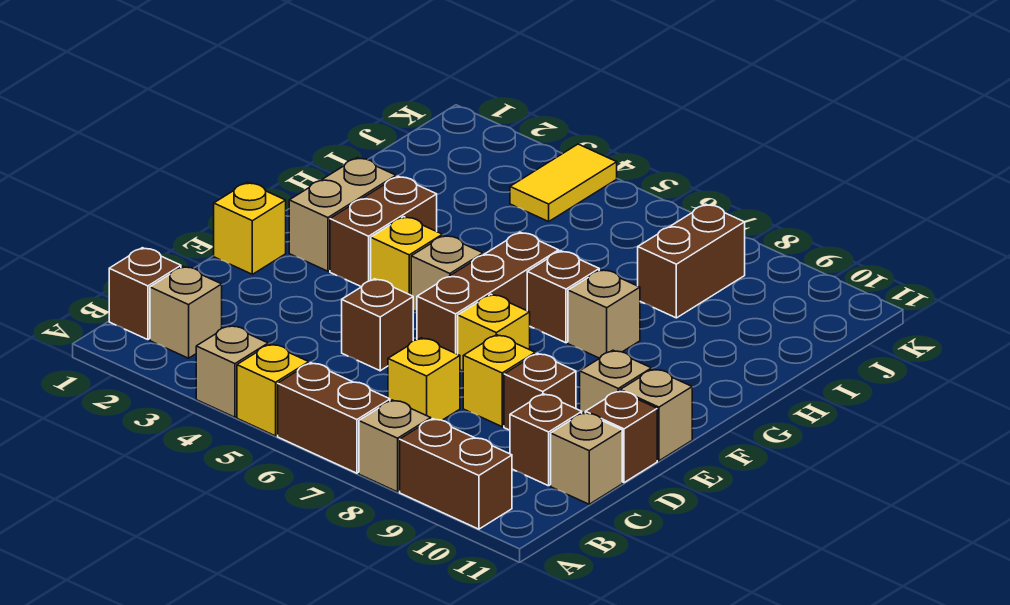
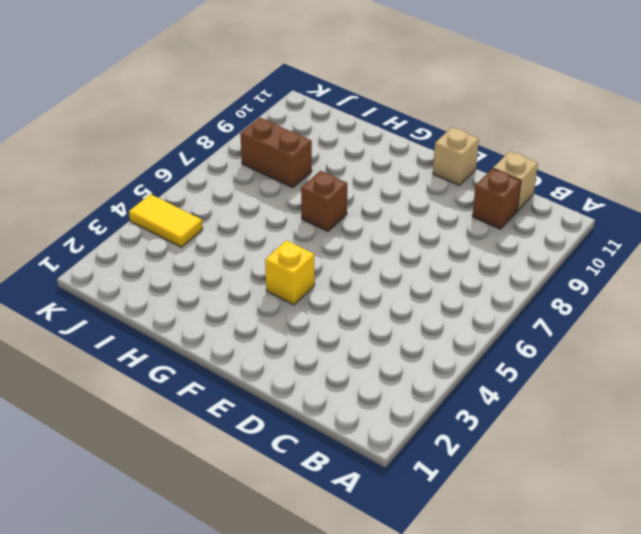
none -> tan 1x1 brick [196,325,268,417]
none -> yellow 1x1 brick [237,344,309,436]
none -> brown 1x2 brick [278,363,390,473]

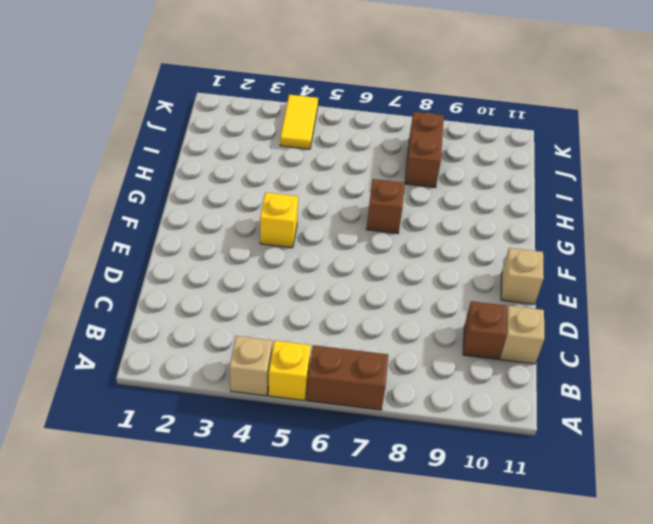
none -> tan 1x1 brick [359,400,431,492]
none -> brown 1x2 brick [400,419,512,529]
none -> brown 1x1 brick [109,248,181,340]

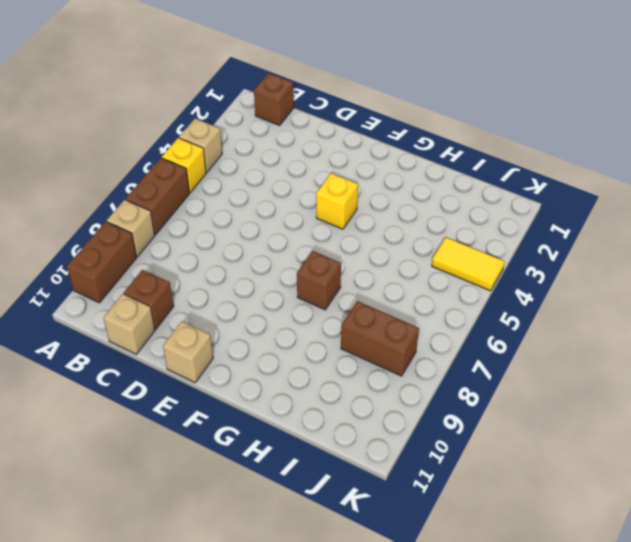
none -> tan 1x1 brick [150,266,222,358]
none -> yellow 1x1 brick [388,338,460,420]
none -> brown 1x1 brick [342,279,413,371]

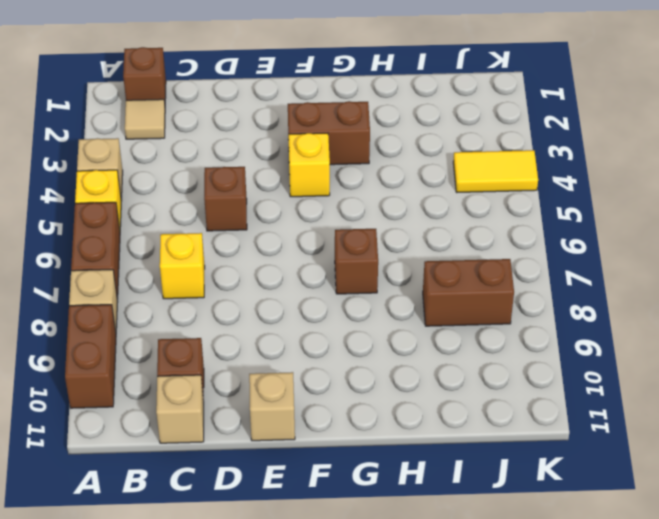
tan 1x1 tile [125,99,165,139] -> tan 1x1 brick [150,266,222,358]
none -> yellow 1x1 brick [463,335,535,427]
none -> brown 1x1 brick [504,353,576,430]
none -> brown 1x1 brick [585,391,657,483]

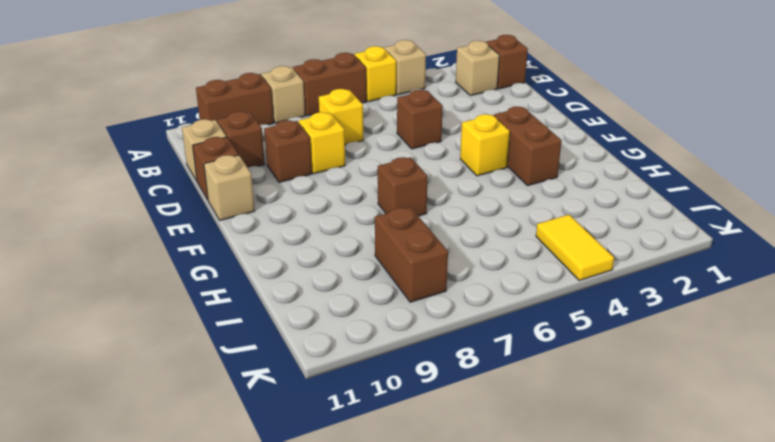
none -> yellow 1x1 brick [214,183,286,274]
none -> brown 1x3 brick [417,232,559,354]
none -> yellow 1x1 brick [458,294,530,371]

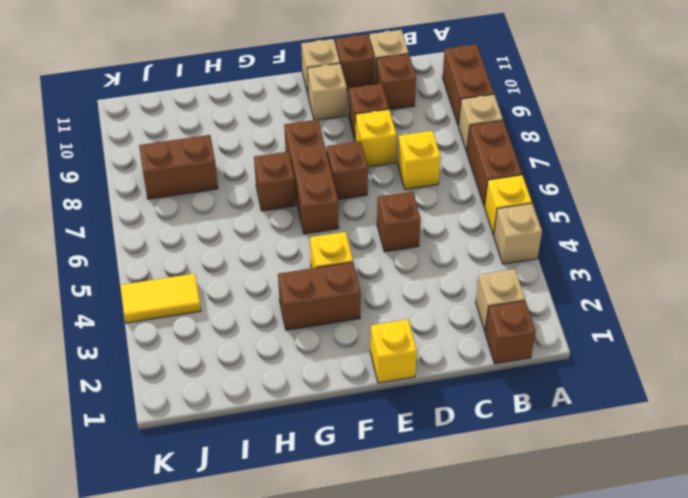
brown 1x1 brick [327,141,368,200] -> yellow 1x1 brick [458,294,530,371]
brown 1x3 brick [284,120,339,234] -> brown 1x3 brick turned to [417,232,559,354]
none -> tan 1x2 brick [289,158,396,271]
none -> tan 1x1 brick [411,235,483,312]
none -> tan 1x1 brick [568,270,640,358]

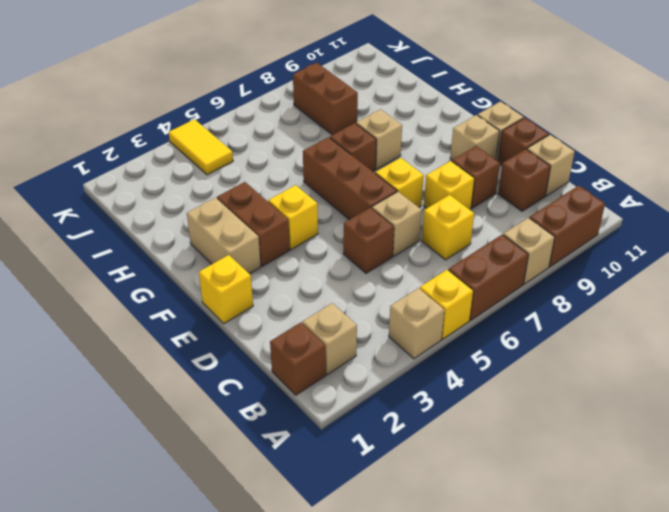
tan 1x1 brick [372,192,422,256] -> tan 1x1 brick moved to [411,235,483,312]

